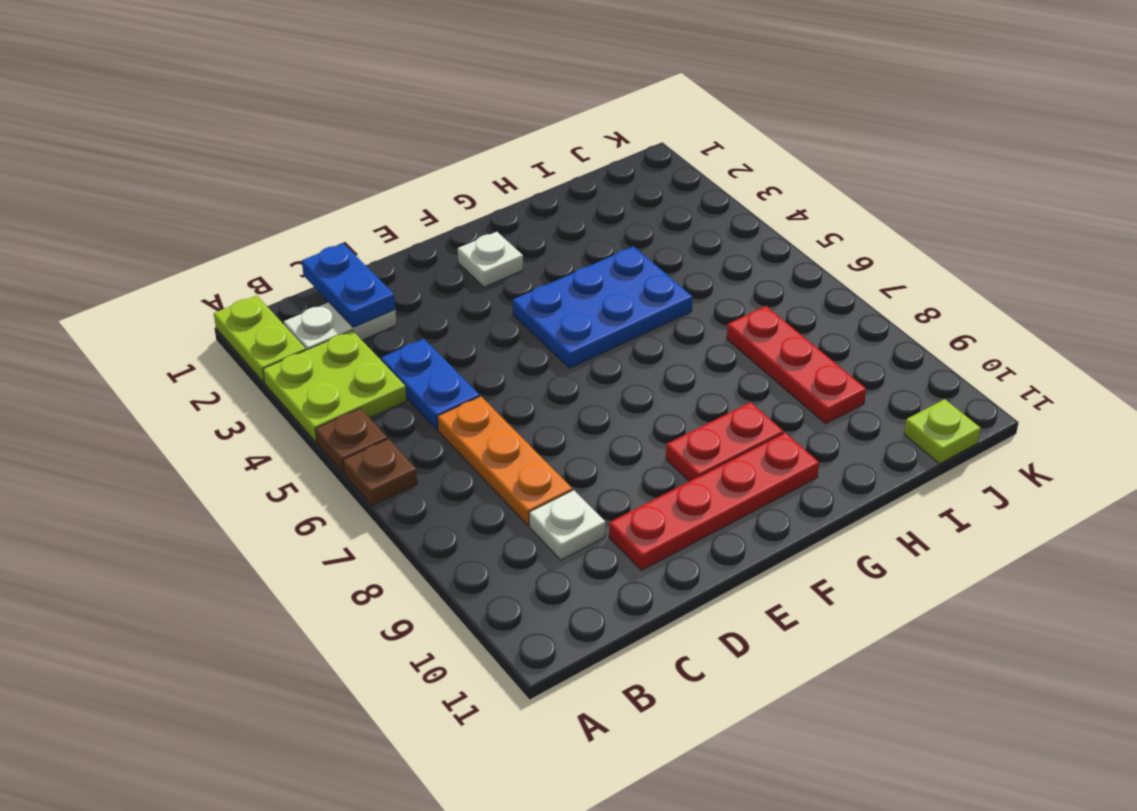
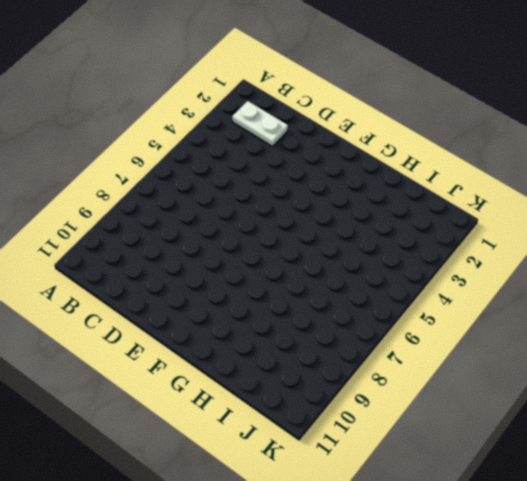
none -> lime 1x2 plate [214,295,306,382]
none -> lime 2x2 plate [263,331,407,442]
none -> brown 1x1 plate [316,408,387,473]

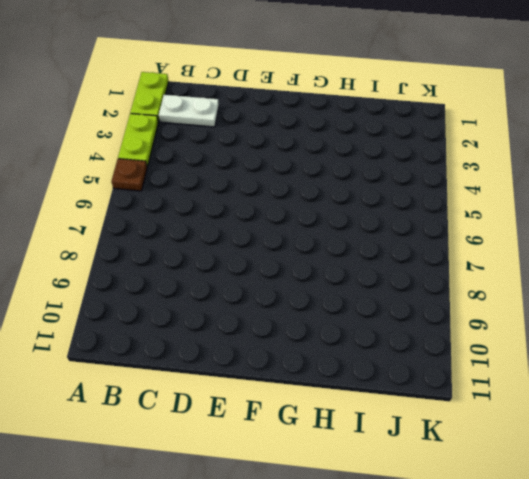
lime 1x2 plate [118,113,158,167] -> lime 2x2 plate [263,331,407,442]
none -> brown 1x1 plate [343,439,417,506]
none -> blue 1x2 plate [381,339,480,430]
none -> orange 1x3 plate [438,396,572,526]

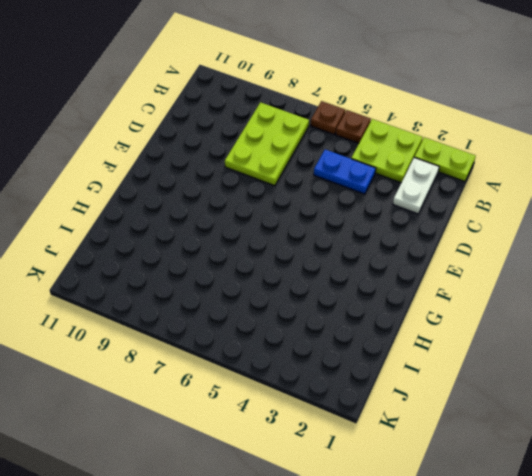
lime 2x3 plate [225,102,309,186] -> orange 1x3 plate [438,396,572,526]
none -> white 1x1 plate [529,490,605,560]
none -> red 1x4 plate [609,433,819,570]
none -> white 1x1 plate [458,232,523,287]

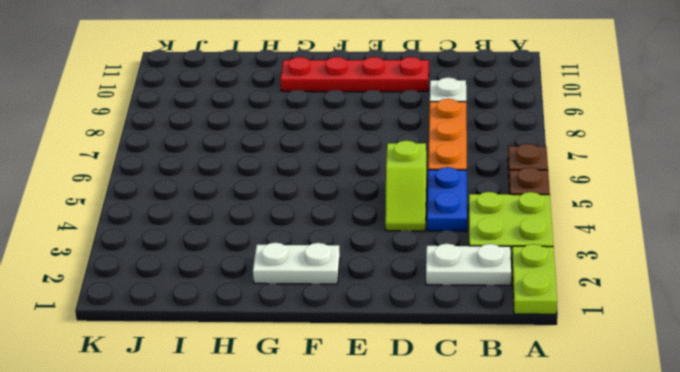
lime 1x2 slope [385,141,426,231] -> none
white 1x2 plate [253,243,340,284] -> white 1x1 plate [458,232,523,287]
none -> blue 2x3 plate [513,246,693,368]
none -> red 1x2 plate [666,402,783,481]
none -> red 1x3 plate [727,306,866,424]

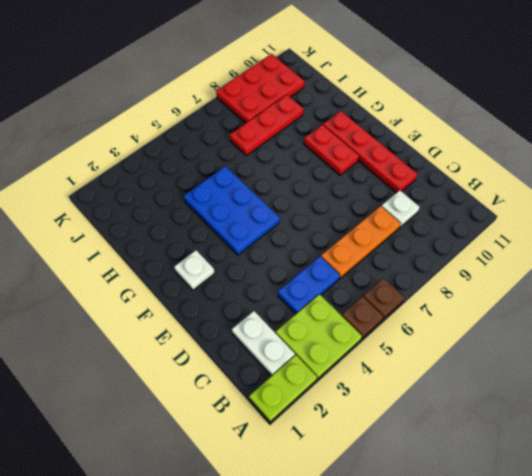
red 2x3 plate [216,54,304,123] -> none
none -> lime 1x1 plate [904,399,981,464]
none -> blue 1x2 plate [302,243,395,327]

